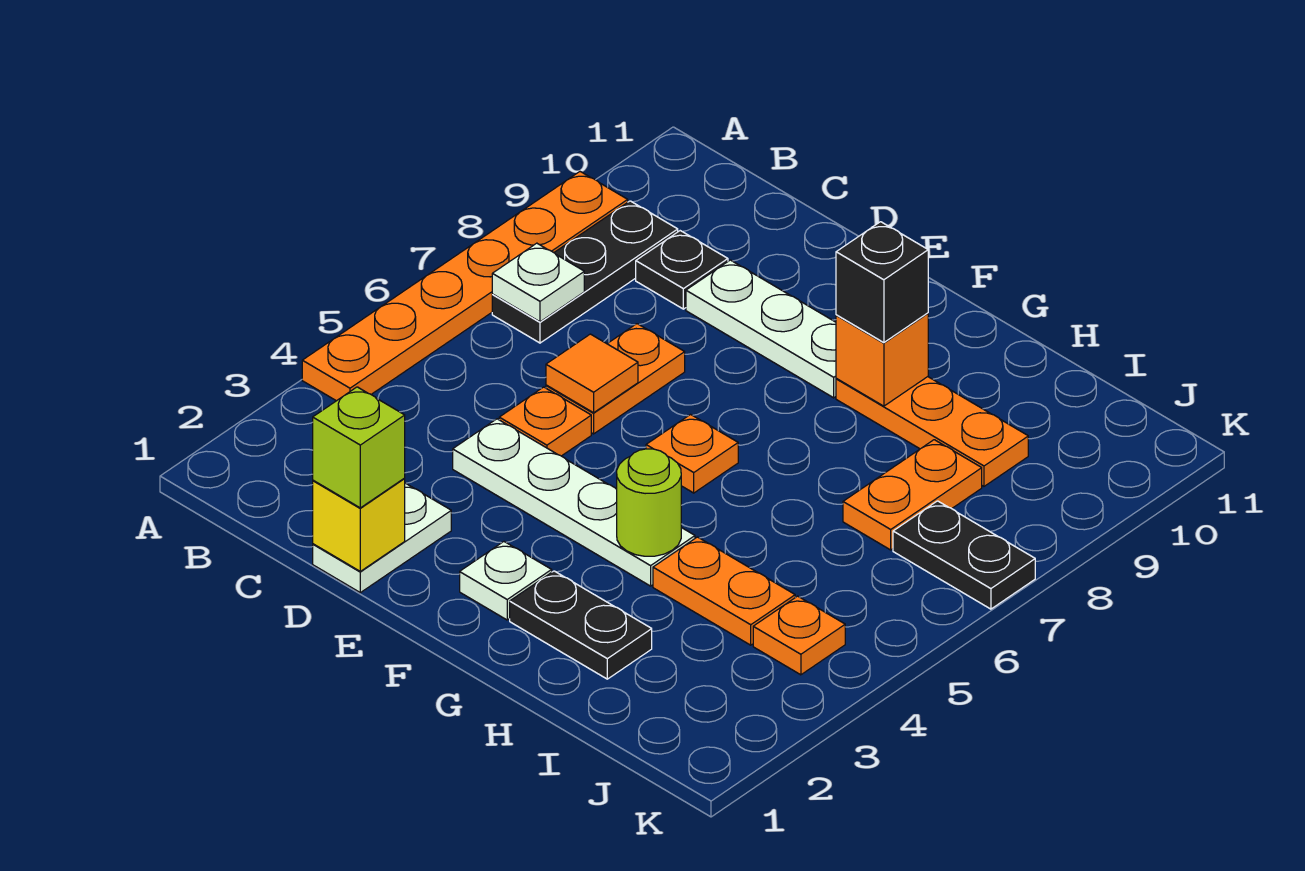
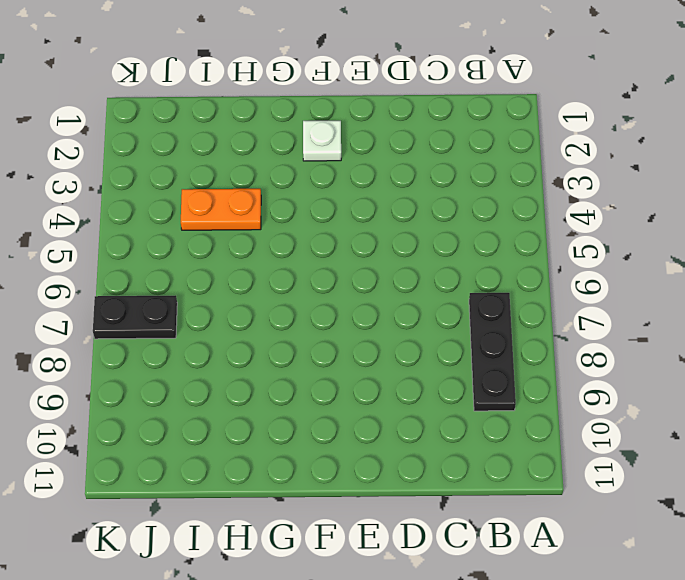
none -> orange 1x6 plate [302,172,628,401]
none -> black 1x1 plate [636,231,728,309]
none -> white 1x2 plate [313,483,451,593]

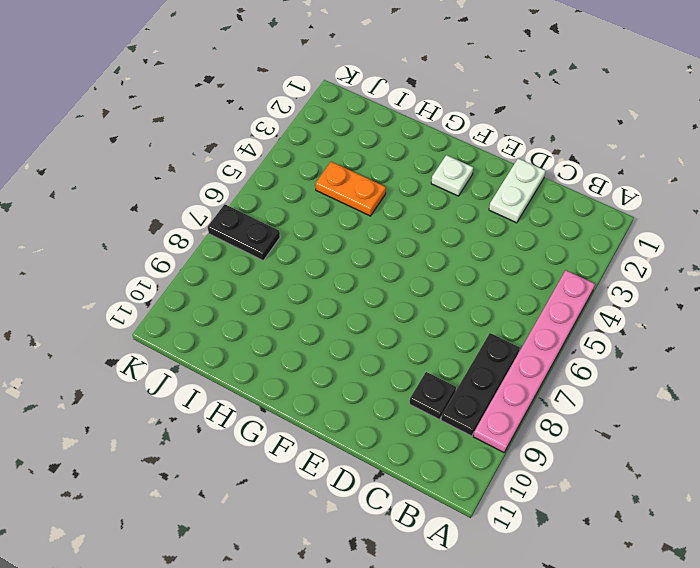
pink 1x6 plate [473,270,595,452] -> orange 1x6 plate [302,172,628,401]
none -> white 1x4 plate [453,419,695,586]
none -> orange 1x1 plate [499,387,591,456]
none -> orange 1x2 plate [546,324,685,434]

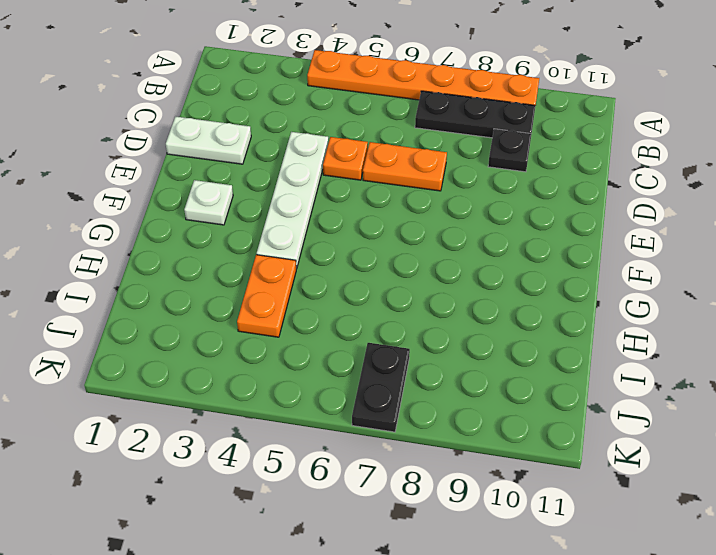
none -> white 1x3 plate [686,260,836,398]
none -> orange 1x1 plate [646,415,738,493]
none -> black 1x2 plate [510,571,652,679]

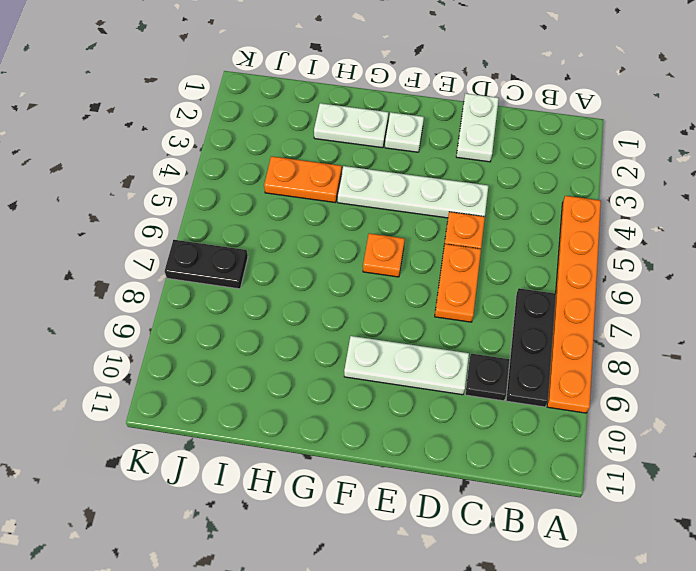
white 1x2 plate [314,103,388,148] -> black 1x2 plate [510,571,652,679]
none -> orange 1x3 plate [836,377,1028,486]
none -> orange 1x2 plate [843,440,982,550]
none -> orange 1x1 plate [753,596,845,675]

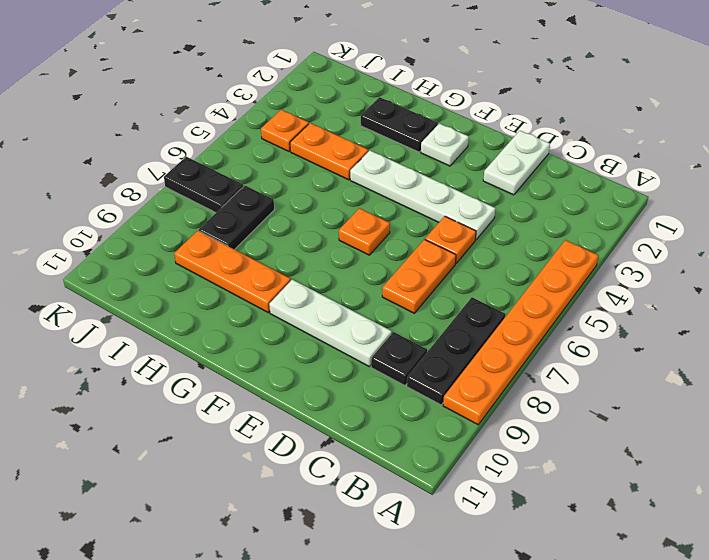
black 1x2 plate [199,186,274,250] -> orange 1x2 plate [843,440,982,550]
none -> white 1x1 plate [492,243,584,322]
none -> yellow 1x1 brick [313,479,405,571]
none -> orange 1x1 tile [546,334,638,413]

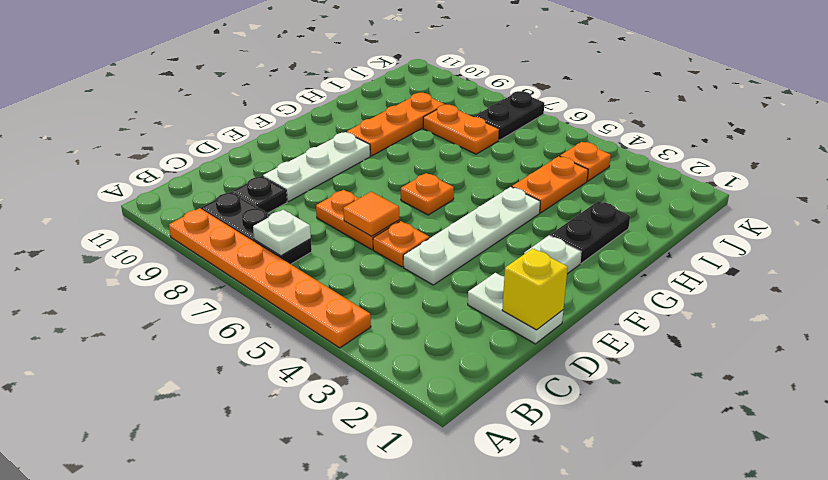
none -> lime 1x1 round brick [617,449,681,556]
none -> orange 1x1 brick [836,313,928,406]
none -> lime 1x1 brick [313,387,405,508]

